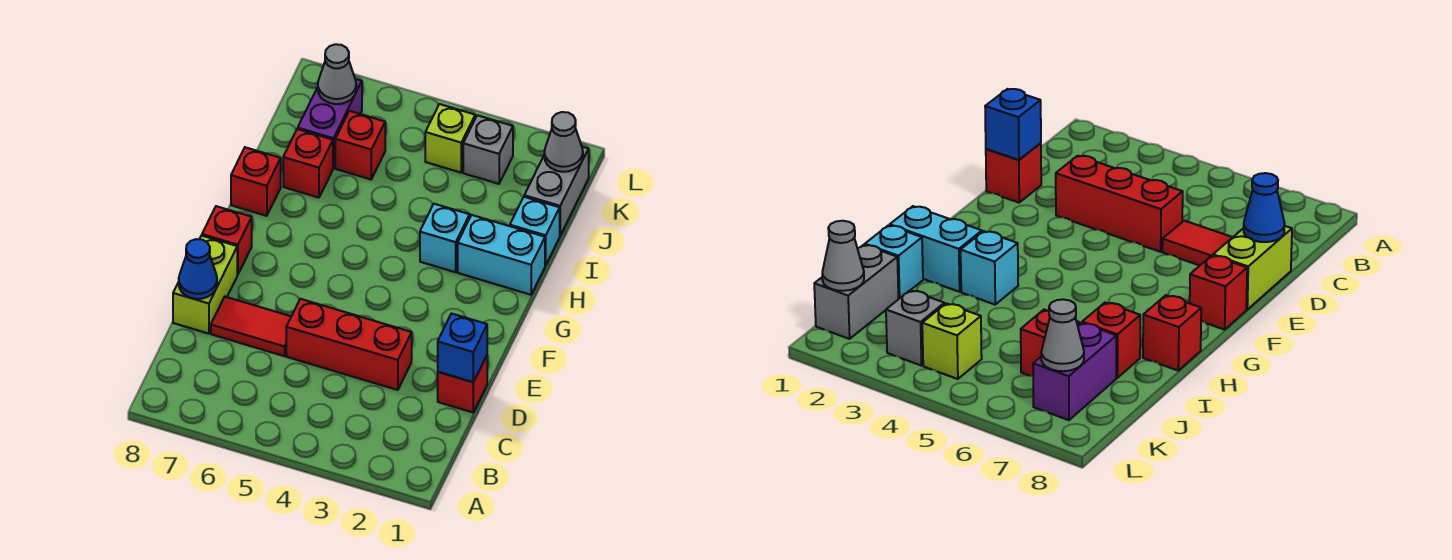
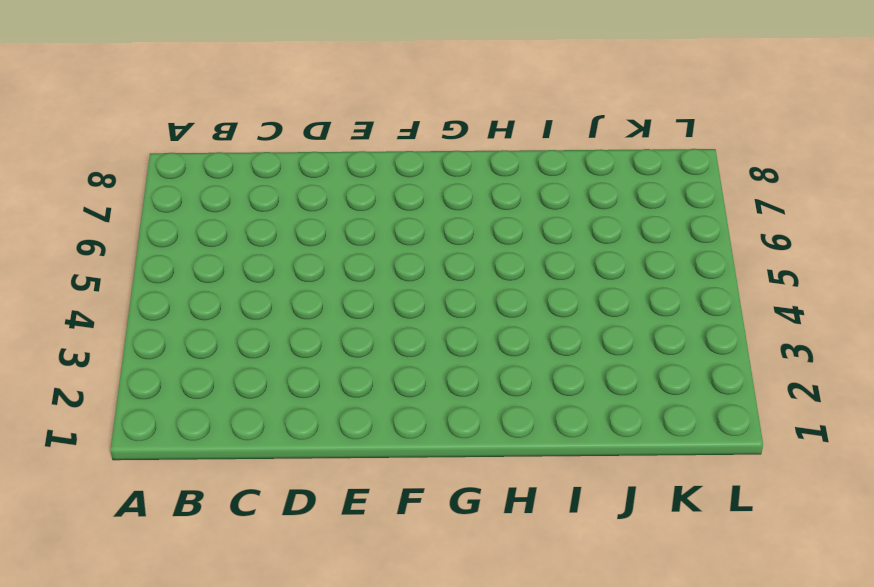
none -> red 1x1 brick [438,356,487,412]
none -> red 1x3 brick [286,299,412,390]
none -> red 1x2 tile [211,297,291,356]

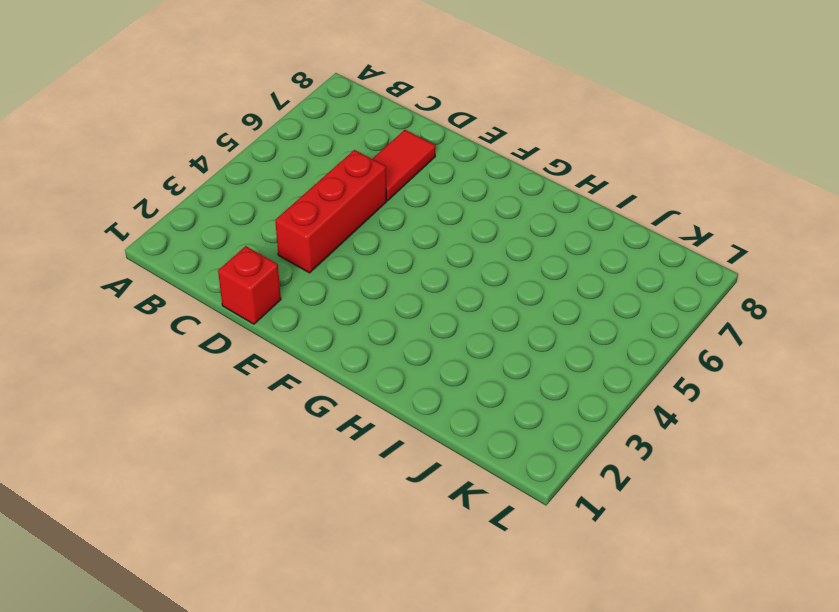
none -> lime 1x2 brick [173,236,237,334]
none -> red 1x1 brick [202,206,252,275]
none -> cyan 1x2 brick [458,215,545,295]

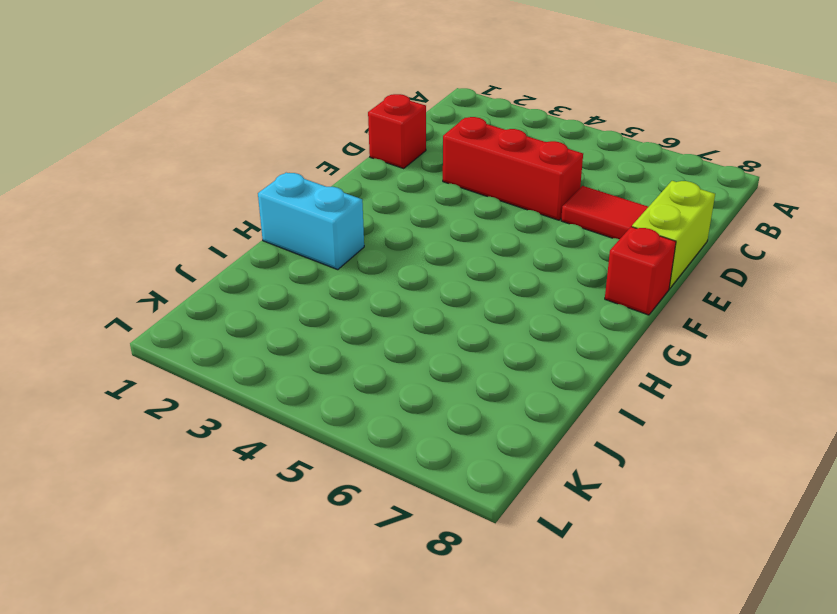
none -> cyan 1x1 brick [420,204,470,272]
none -> red 1x1 brick [231,147,281,216]
none -> cyan 1x1 brick [510,197,560,265]

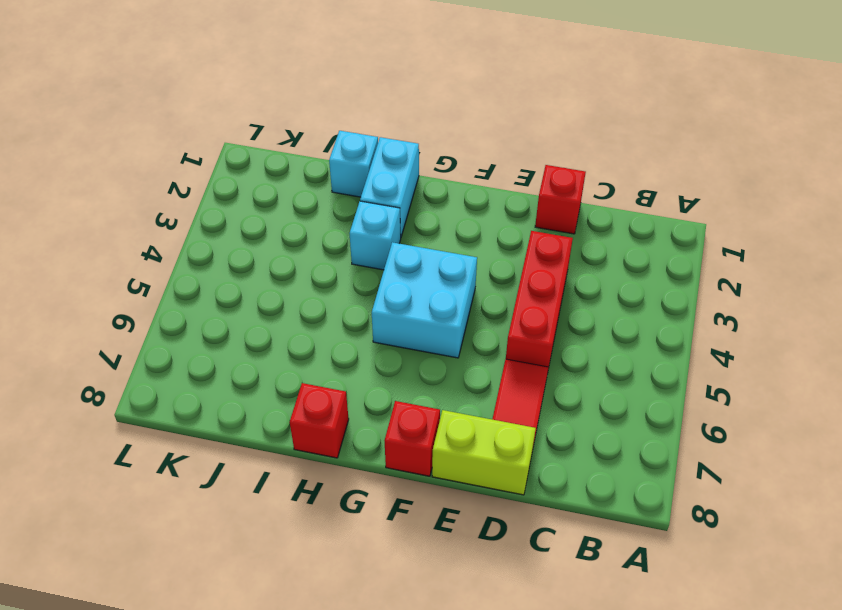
cyan 2x2 brick [372,242,477,358] -> none
none -> red 1x1 brick [283,129,333,198]
none -> grey 1x2 brick [524,147,589,235]
none -> red 1x1 brick [335,111,385,179]

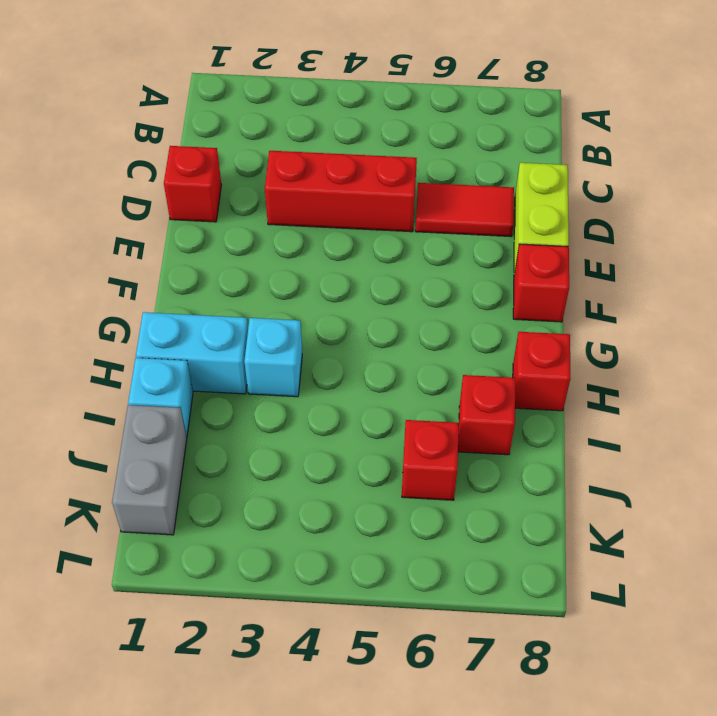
none -> purple 1x2 brick [298,79,362,168]
none -> grey 1x1 brick [463,115,513,184]
none -> lime 1x1 brick [425,104,475,173]

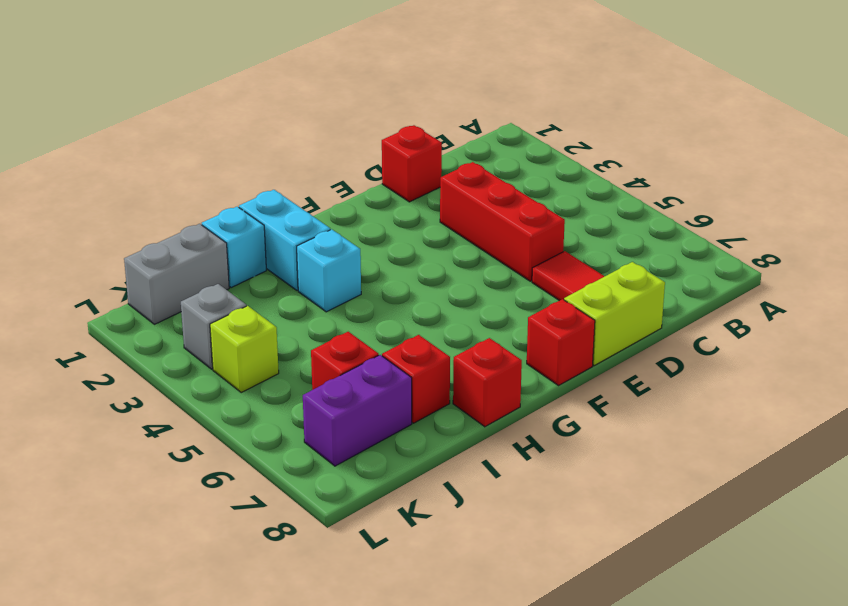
none -> blue 1x1 brick [438,314,487,382]
none -> blue 1x1 cone [179,239,217,299]
none -> grey 1x1 cone [544,112,583,172]

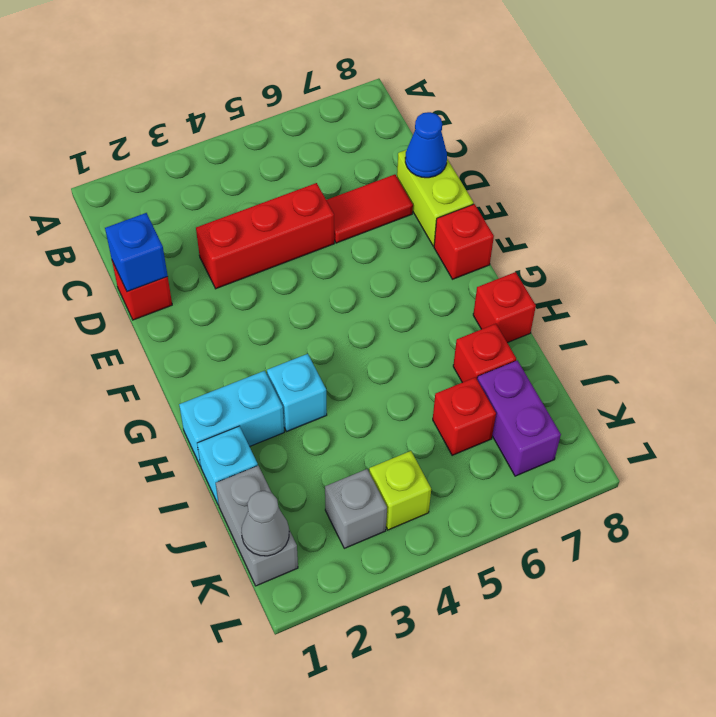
none -> grey 1x1 cone [317,44,356,104]

